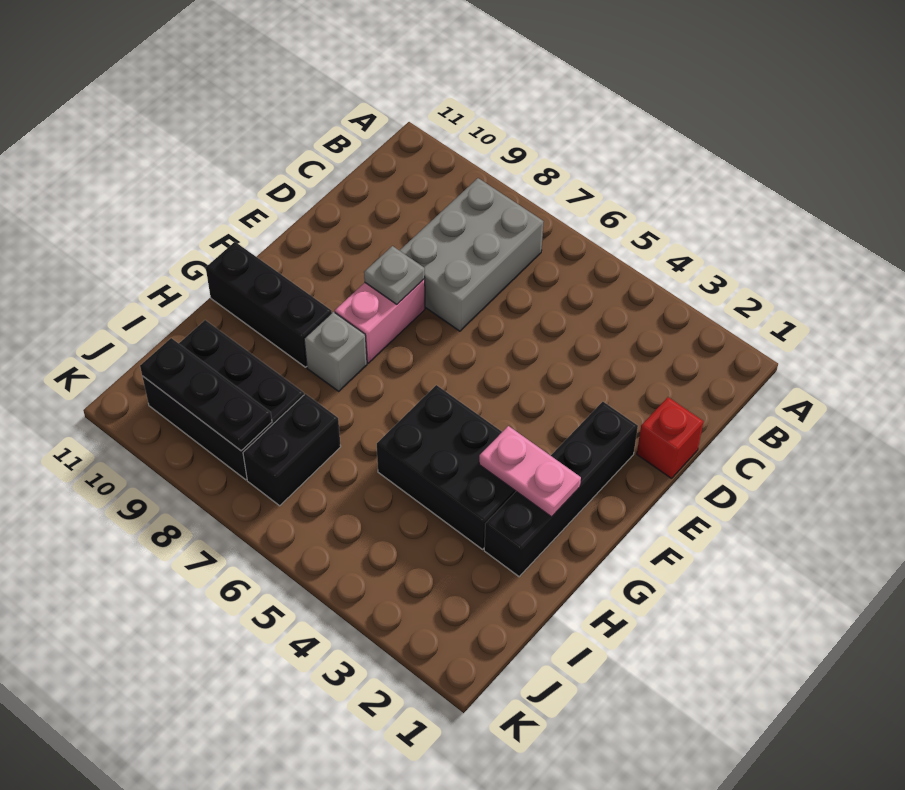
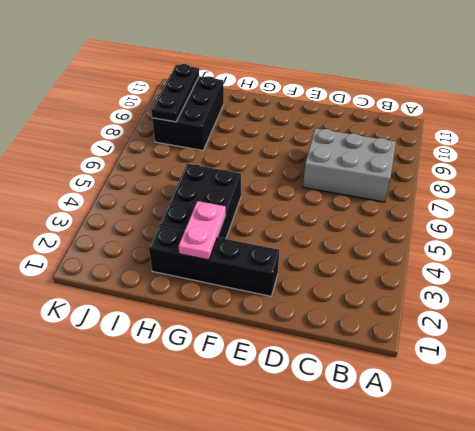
none -> red 1x1 brick [637,397,703,478]
none -> pink 1x2 brick [335,279,425,363]
none -> grey 1x1 brick [304,312,367,391]

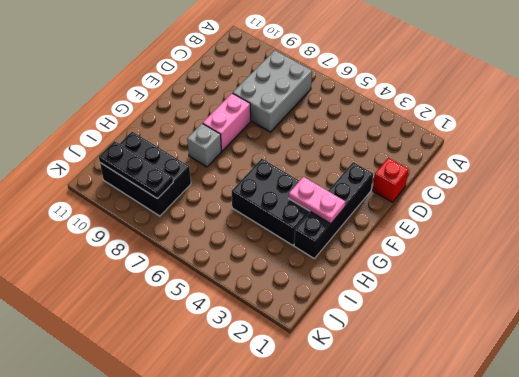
none -> black 1x3 brick [206,242,332,367]
none -> black 1x2 brick [243,394,341,506]
none -> grey 1x1 plate [364,246,425,304]

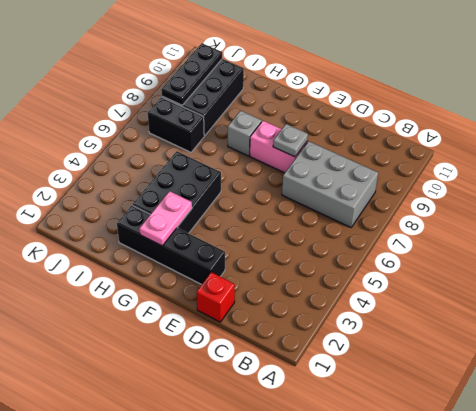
none -> black 1x3 brick [206,242,332,367]

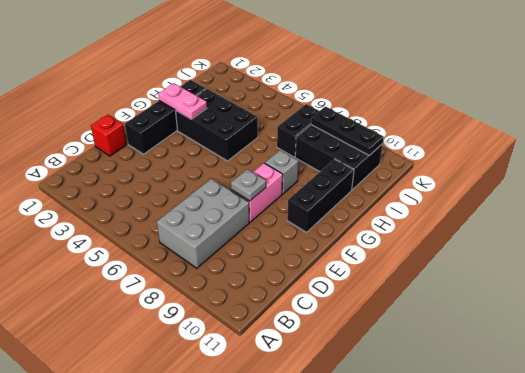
black 1x3 brick [287,159,354,232] -> black 1x3 brick turned to [206,242,332,367]

